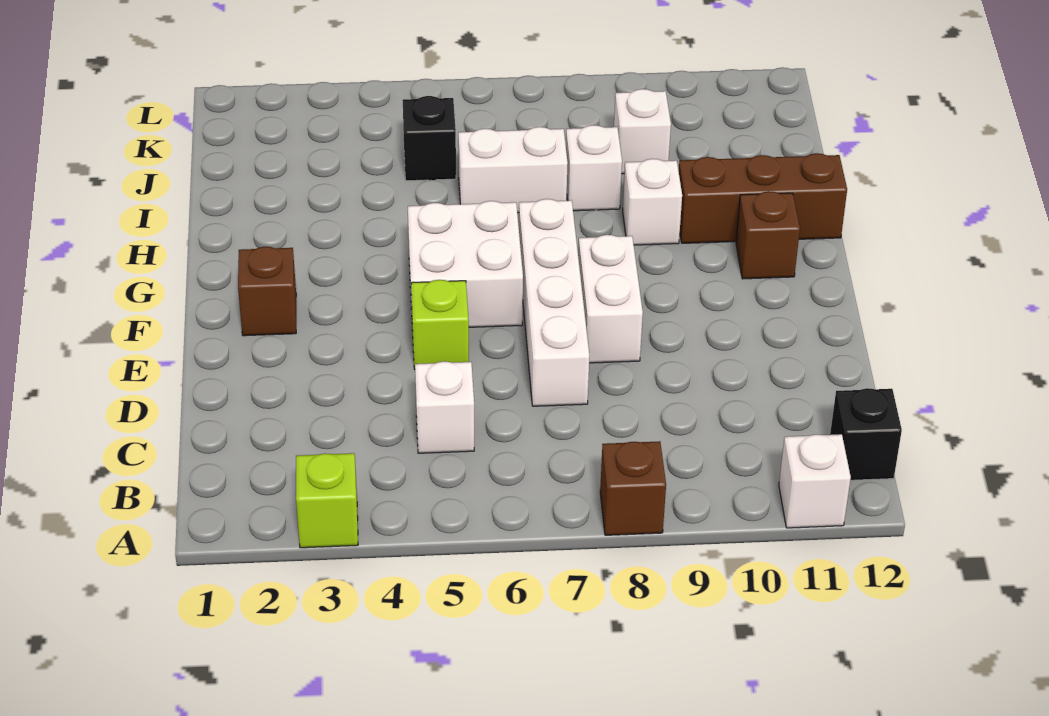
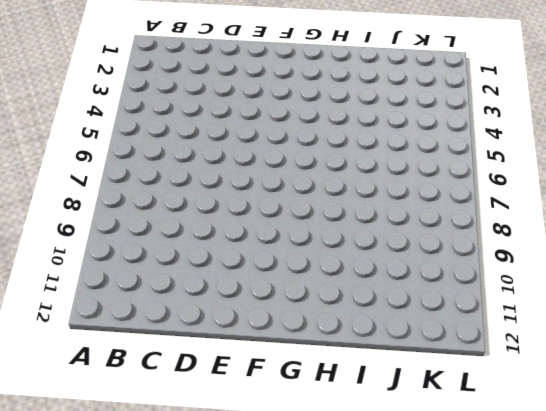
none -> lime 1x1 brick [296,453,358,548]
none -> brown 1x1 brick [600,441,666,535]
none -> white 1x1 brick [779,434,851,528]

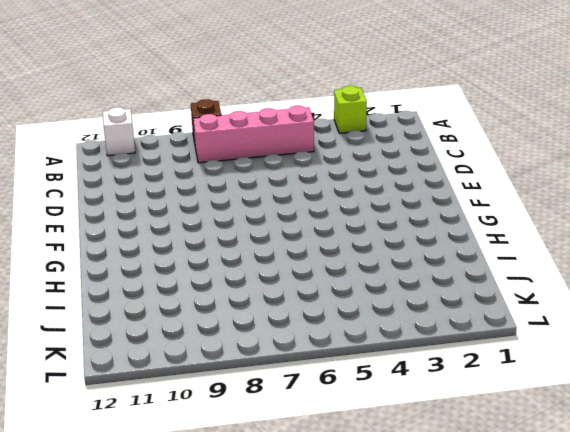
pink 1x4 brick [193,106,314,163] -> none
none -> black 1x1 brick [830,388,902,480]
none -> white 1x1 brick [415,361,474,453]
none -> white 1x4 brick [519,199,589,406]

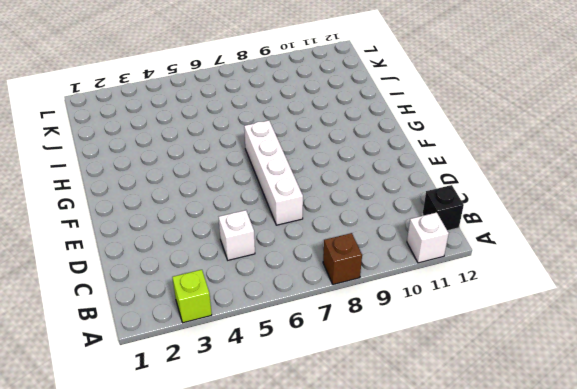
none -> lime 1x1 brick [411,280,469,369]
none -> white 1x2 brick [578,235,643,363]
none -> brown 1x1 brick [238,247,296,336]

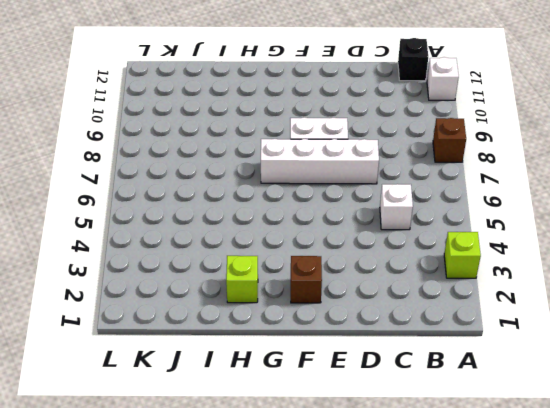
lime 1x1 brick [226,256,258,303] -> lime 1x1 brick moved to [411,280,469,369]
none -> white 2x2 brick [408,201,523,327]
none -> brown 1x1 brick [736,191,800,279]
none -> white 1x1 brick [623,159,682,245]

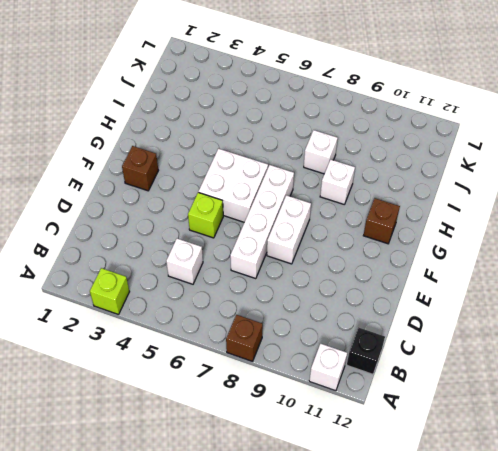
none -> brown 1x3 brick [679,153,847,243]
none -> white 1x2 brick [458,127,568,213]
none -> black 1x1 brick [403,96,456,181]

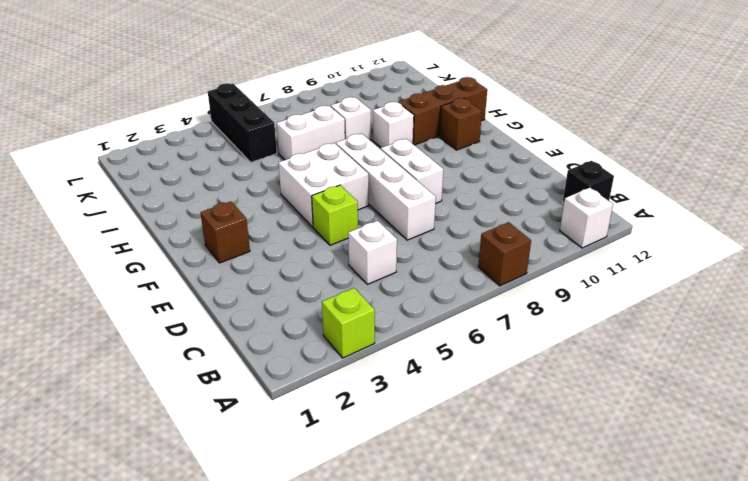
black 1x3 brick [208,83,277,162] -> black 1x1 brick [403,96,456,181]
none -> white 1x1 brick [614,89,671,174]

